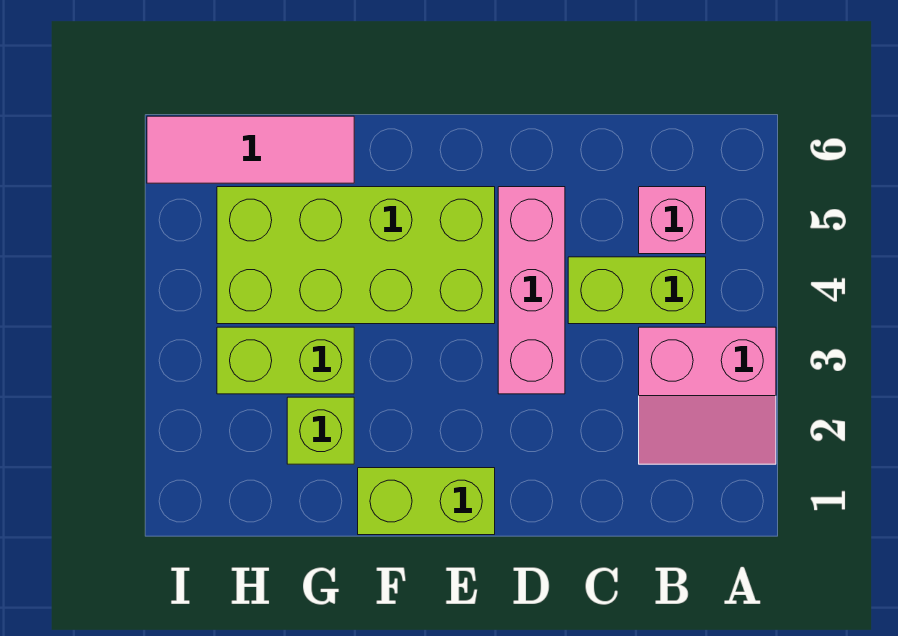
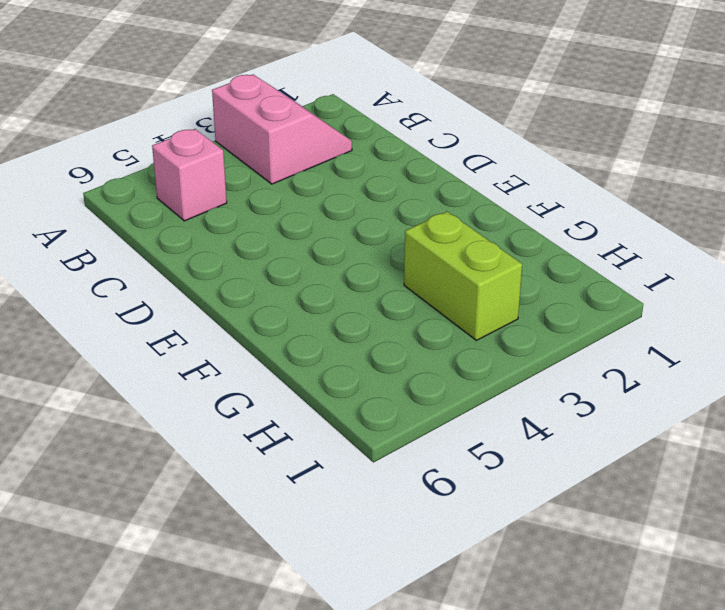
none -> lime 1x2 brick [568,257,706,324]
none -> pink 1x3 brick [498,187,565,394]

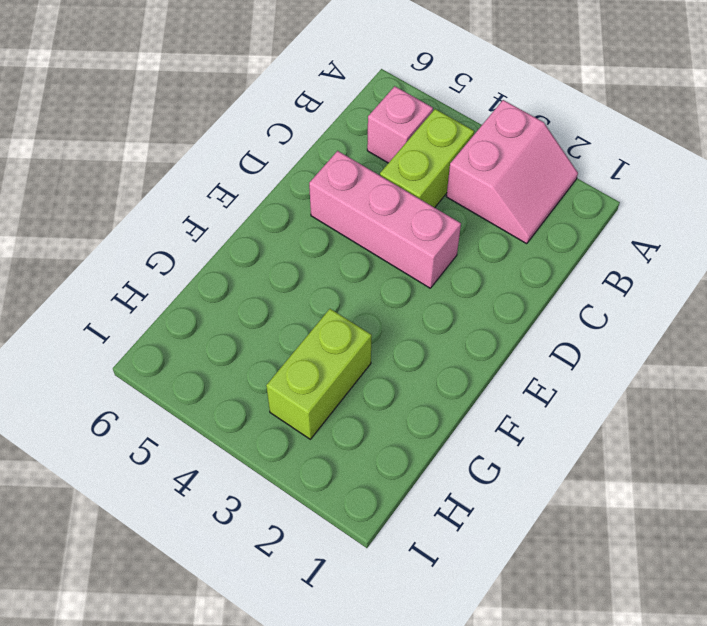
none -> lime 1x2 brick [358,468,495,535]
none -> lime 2x4 brick [217,187,495,324]

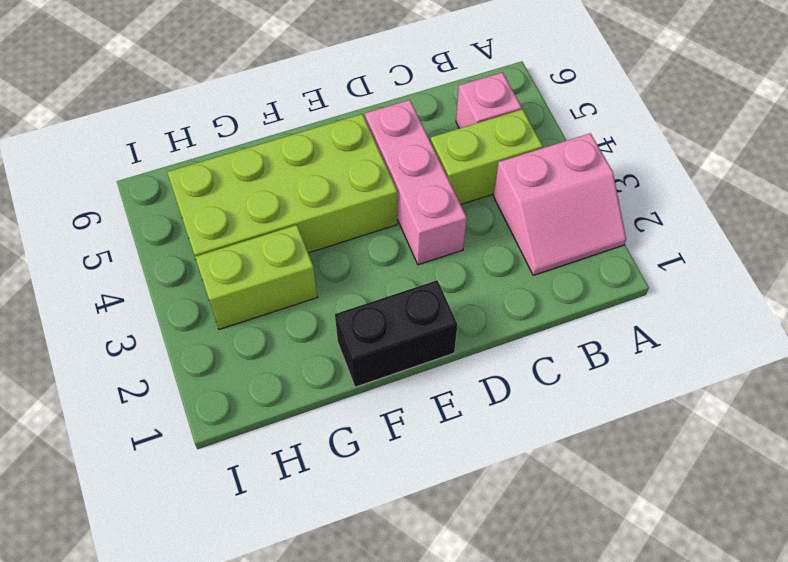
black 1x2 brick [335,280,457,387] -> lime 1x2 brick [358,468,495,535]
none -> lime 1x1 brick [287,397,354,464]
none -> pink 1x3 tile [147,116,354,183]

